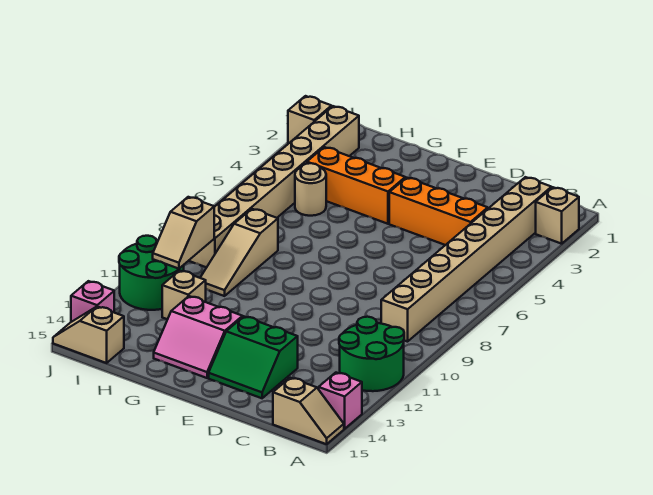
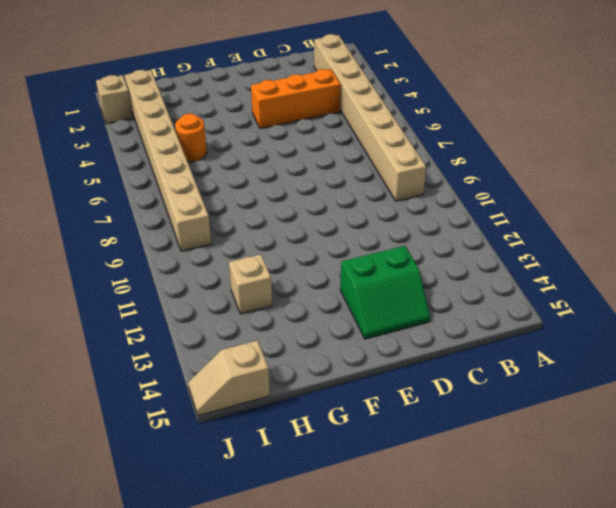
orange 1x1 round brick [175,114,207,162] -> tan 1x1 round brick [295,163,326,216]
none -> tan 1x1 brick [536,187,579,244]
none -> green 2x2 round brick [339,317,404,391]
none -> pink 1x1 brick [319,373,362,429]

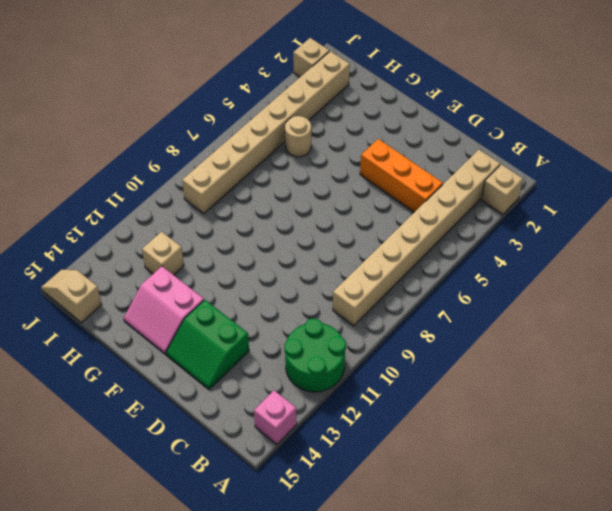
none -> tan 1x2 slope [273,378,344,444]
none -> orange 1x3 brick [307,147,405,224]
none -> tan 1x3 slope [200,209,278,296]

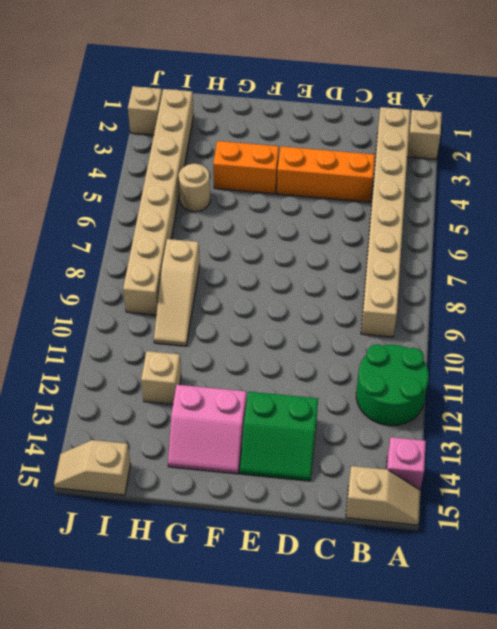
orange 1x2 brick [213,141,279,194] -> orange 1x3 brick [307,147,405,224]
none -> green 2x2 round brick [119,236,184,310]
none -> pink 1x1 brick [71,281,114,322]
none -> tan 1x2 slope [153,197,214,269]

